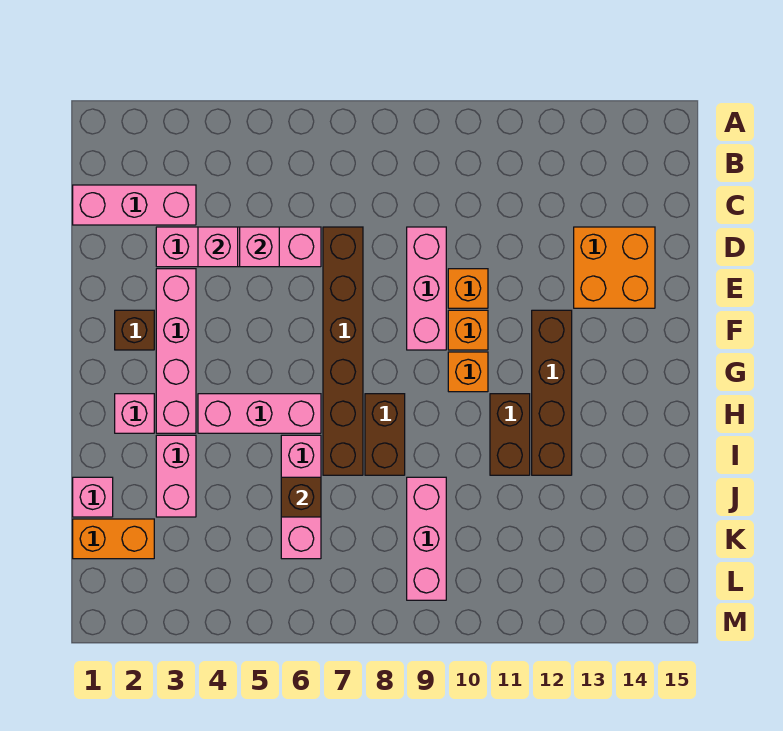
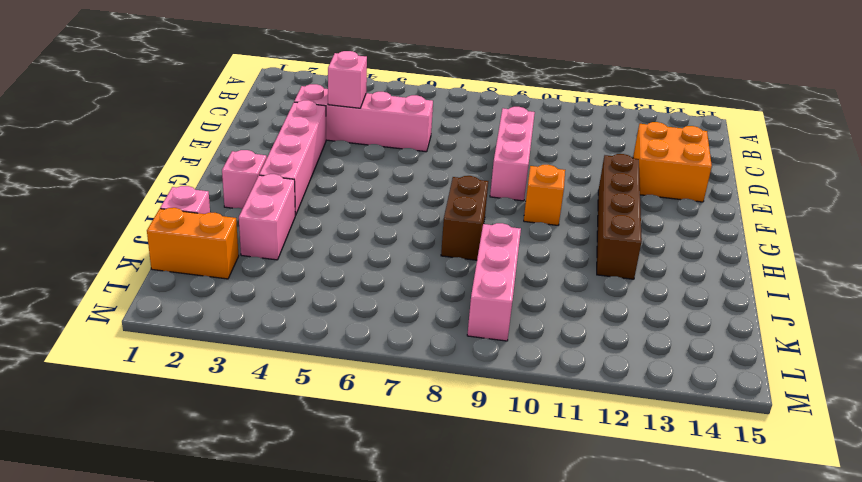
none -> pink 1x3 brick [73,185,196,225]
none -> brown 1x6 brick [323,227,363,475]
none -> orange 1x1 brick [448,269,488,308]

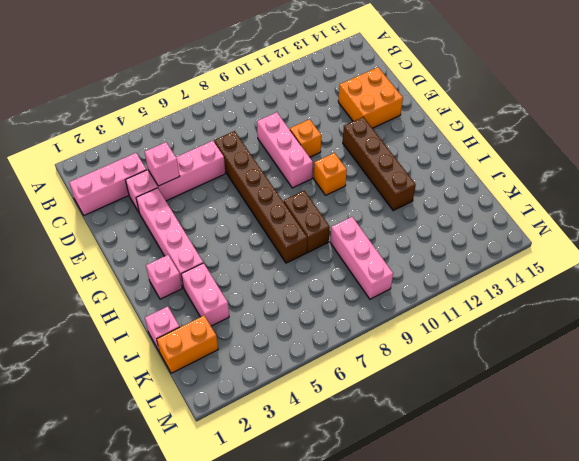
none -> brown 1x1 brick [115,310,154,350]
none -> orange 1x1 brick [448,310,488,350]
none -> pink 1x3 brick [198,394,321,433]

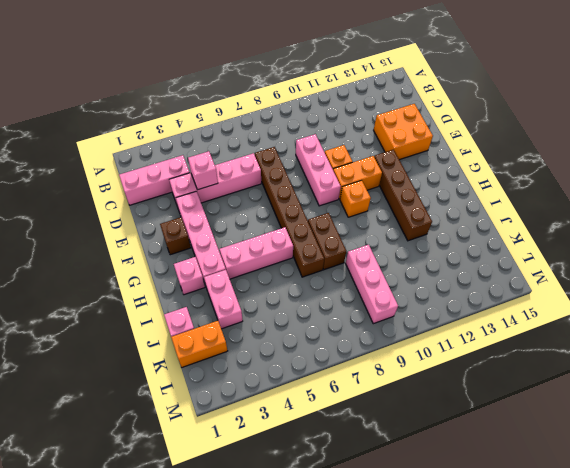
orange 1x2 brick [333,156,382,199] -> orange 1x1 brick [448,310,488,350]
none -> brown 1x2 brick [490,394,530,475]
none -> pink 1x3 brick [281,435,321,559]
none -> pink 1x1 brick [240,227,279,267]

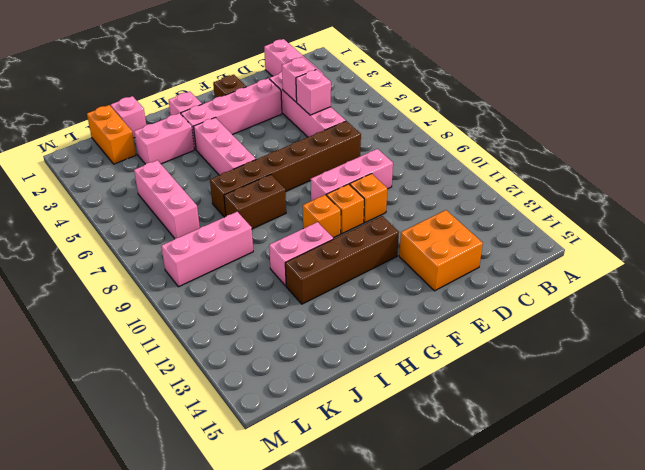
pink 1x2 brick [269,222,333,286] -> brown 1x2 brick [490,394,530,475]
pink 1x3 brick [134,160,200,239] -> pink 1x3 brick turned to [281,435,321,559]
none -> brown 1x1 brick [281,477,321,517]

